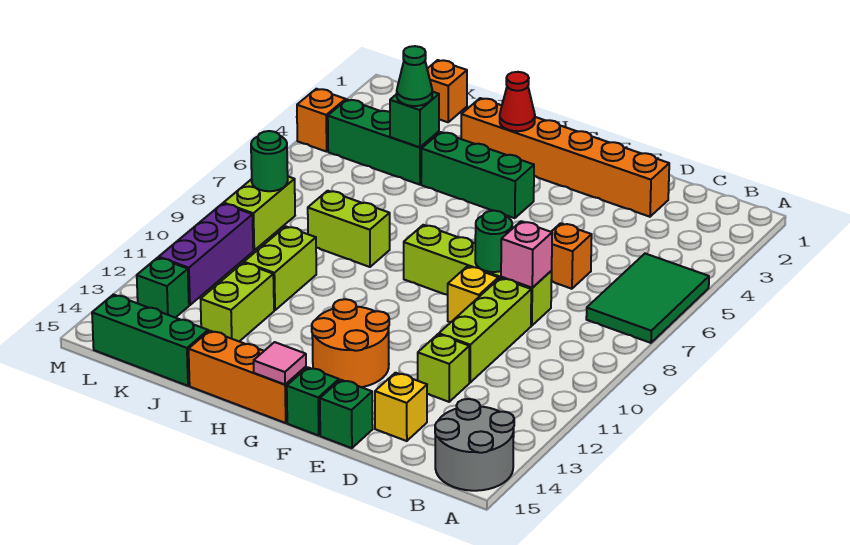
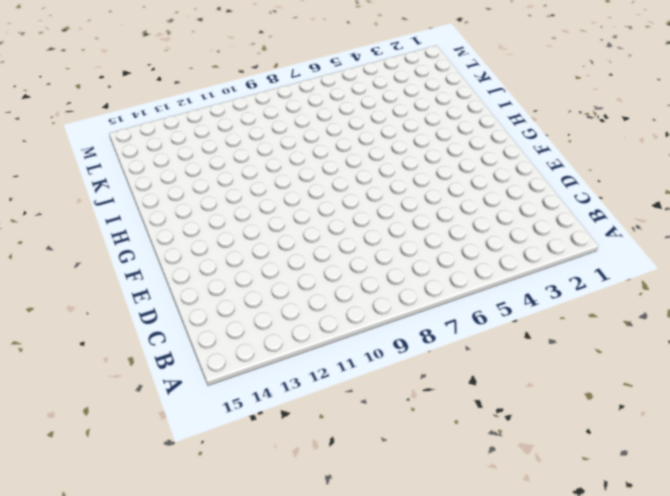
none -> green 2x3 tile [586,254,709,343]
none -> grey 2x2 round brick [435,399,514,491]
none -> orange 1x6 brick [461,98,669,217]
none -> orange 1x1 brick [551,223,592,289]

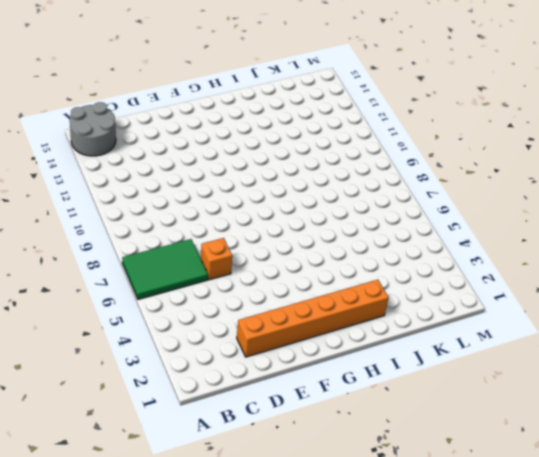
green 2x3 tile [122,239,208,299] -> green 2x3 tile turned to [586,254,709,343]
none -> lime 1x4 brick [404,225,552,326]
none -> lime 1x3 brick [439,278,531,382]
none -> lime 1x1 brick [418,334,469,402]
none -> yellow 1x1 brick [375,373,427,441]

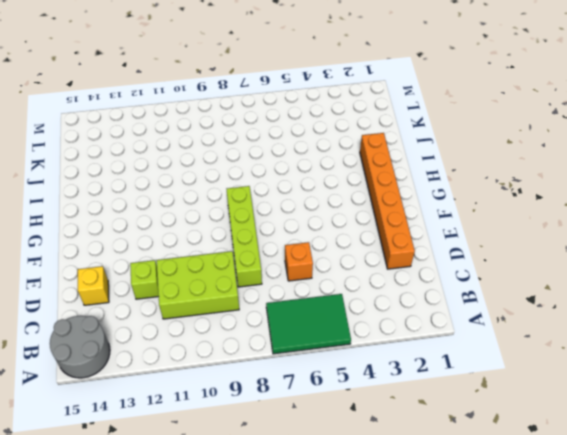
lime 2x3 brick [156,251,239,319] -> lime 1x3 brick [439,278,531,382]
none -> yellow 1x1 brick [448,266,498,322]
none -> green 1x1 brick [320,380,373,448]
none -> orange 2x2 round brick [312,299,389,387]
none -> green 1x1 brick [287,367,339,436]

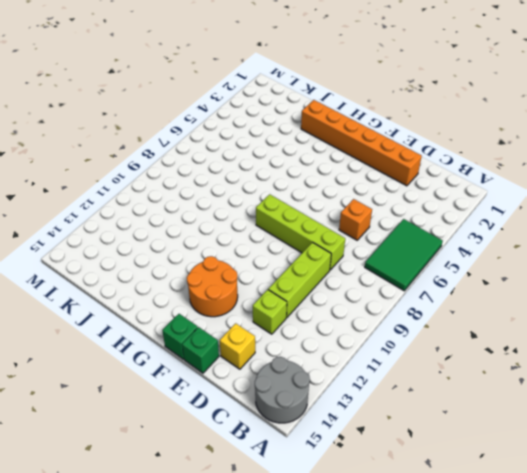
none -> yellow 1x1 brick [448,266,498,322]
none -> green 1x3 brick [421,132,534,218]
none -> orange 1x3 brick [189,331,306,423]
none -> lime 1x2 brick [308,191,390,267]

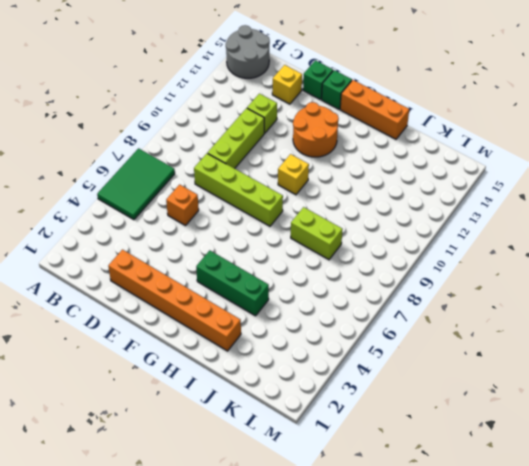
yellow 1x1 brick [278,154,309,195] -> yellow 1x1 brick moved to [448,266,498,322]
none -> green 1x3 brick [328,100,439,185]
none -> lime 1x2 brick [244,226,316,310]
none -> lime 1x2 brick [201,263,274,341]
none -> green 1x3 brick [92,294,208,386]

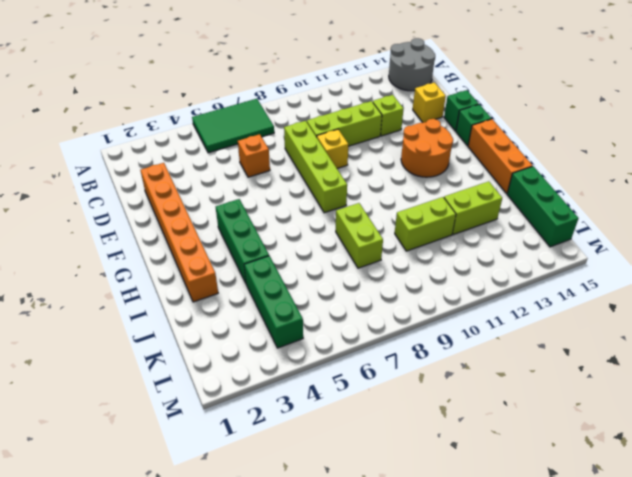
none -> orange 1x1 brick [427,60,467,122]
none -> lime 1x2 brick [224,177,295,250]
none -> purple 1x3 brick [159,203,253,305]
none -> green 1x1 brick [137,258,189,318]

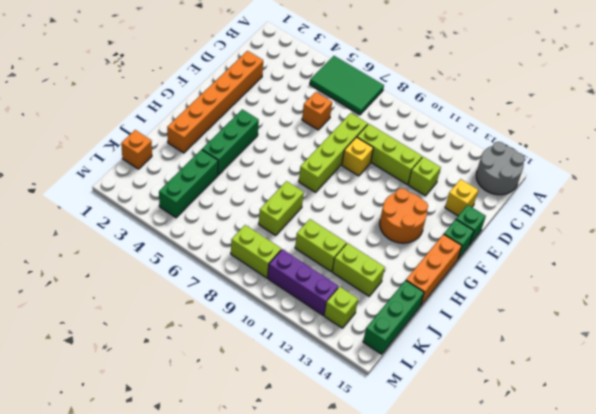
lime 1x1 brick [324,287,358,328] -> green 1x1 brick [137,258,189,318]
none -> orange 1x1 brick [297,89,346,152]
none -> pink 1x1 brick [501,221,552,288]
none -> green 1x1 round brick [475,211,512,272]
none -> pink 1x1 tile [254,342,306,385]

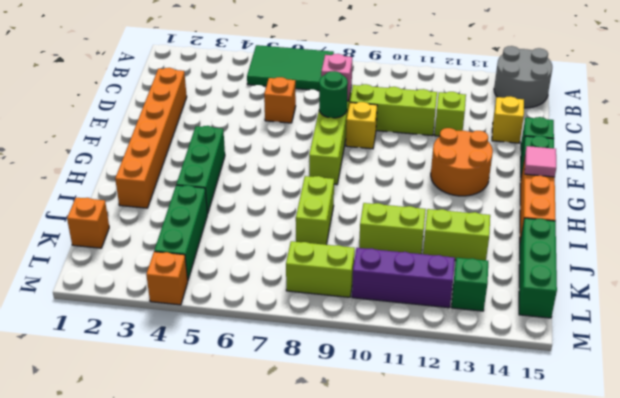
none -> red 1x1 cone [500,72,535,131]
none -> green 1x1 brick [390,92,439,147]
none -> green 1x1 round brick [251,131,288,191]
none -> green 1x1 cone [397,46,432,106]

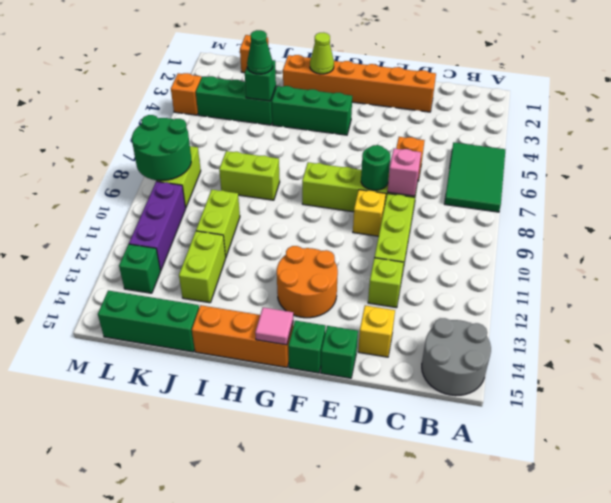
lime 1x1 cone [310,32,334,74] -> red 1x1 cone [500,72,535,131]
green 2x2 round brick [132,115,191,181] -> green 1x1 round brick [251,131,288,191]

